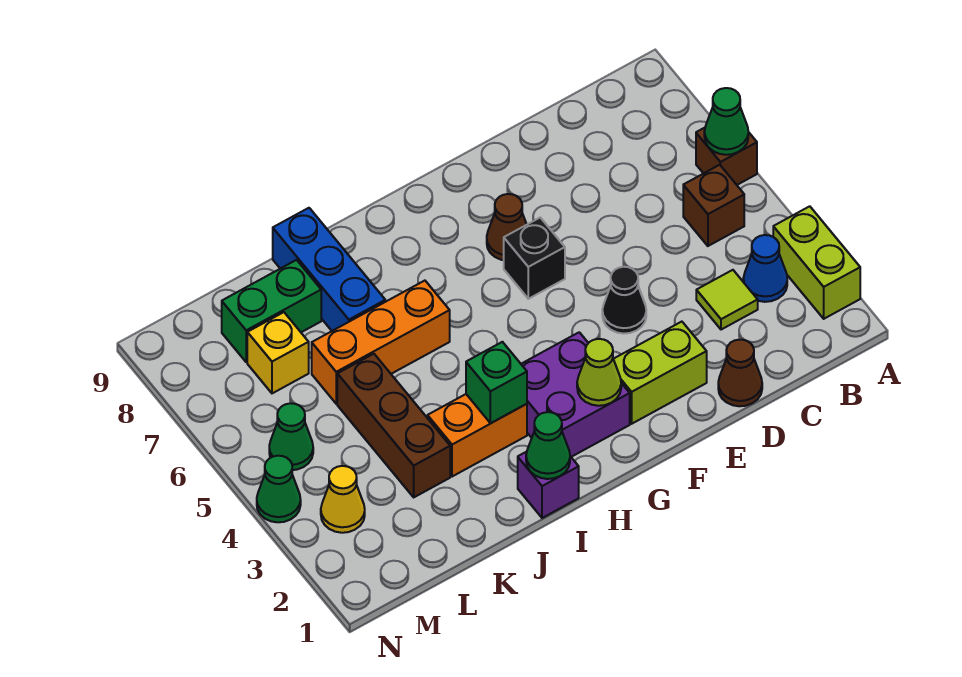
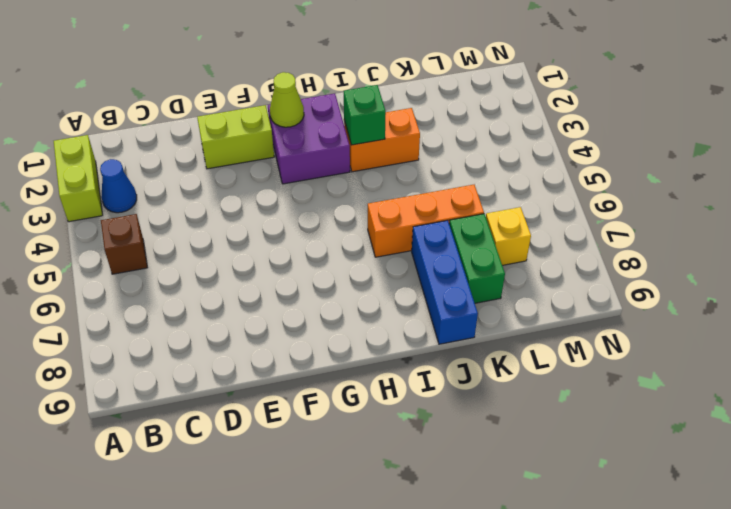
green 1x2 brick [449,214,505,303] -> green 1x2 brick turned to [222,260,321,362]
none -> brown 1x1 brick [696,128,757,185]
none -> lime 1x1 tile [696,270,758,330]
none -> brown 1x1 cone [718,340,762,406]

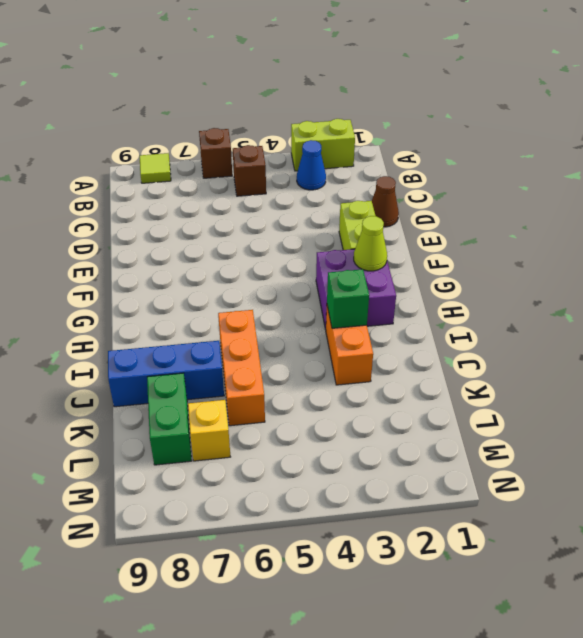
lime 1x1 tile [140,153,171,183] -> lime 1x1 tile moved to [696,270,758,330]
none -> black 1x1 cone [602,267,646,334]
none -> black 1x1 brick [504,218,565,299]
none -> brown 1x1 cone [487,194,527,260]

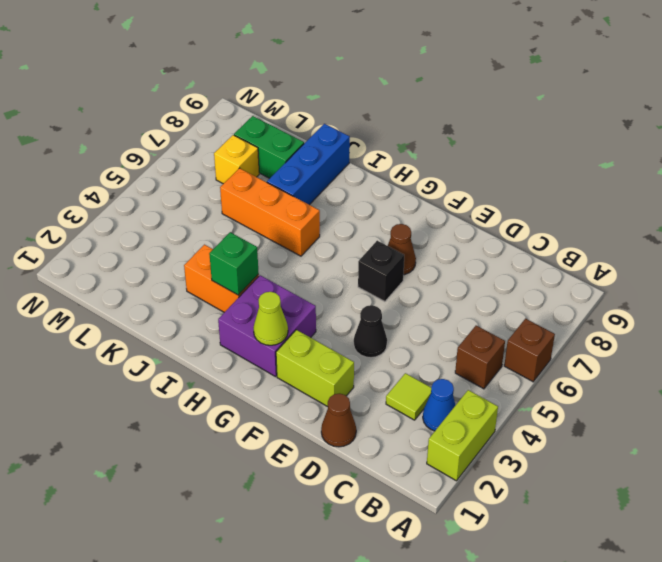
none -> purple 1x1 brick [518,452,579,518]
none -> brown 1x3 brick [337,354,450,497]
none -> yellow 1x1 cone [321,466,365,533]

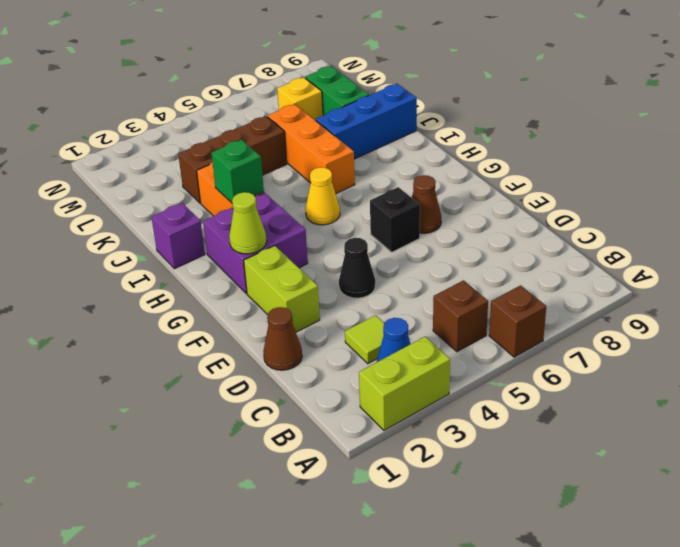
yellow 1x1 cone [306,167,340,225] -> yellow 1x1 cone moved to [321,466,365,533]
none -> green 1x1 cone [269,403,313,470]
none -> green 1x1 cone [257,456,301,522]
none -> green 1x1 cone [704,88,748,155]

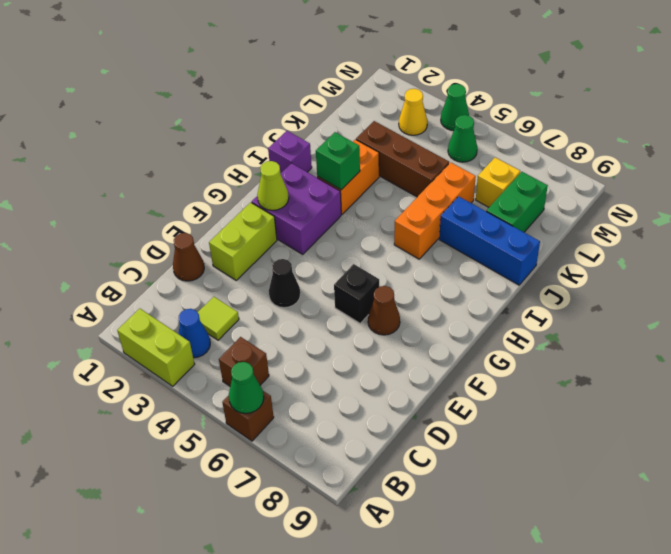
none -> green 1x1 cone [526,412,570,479]

